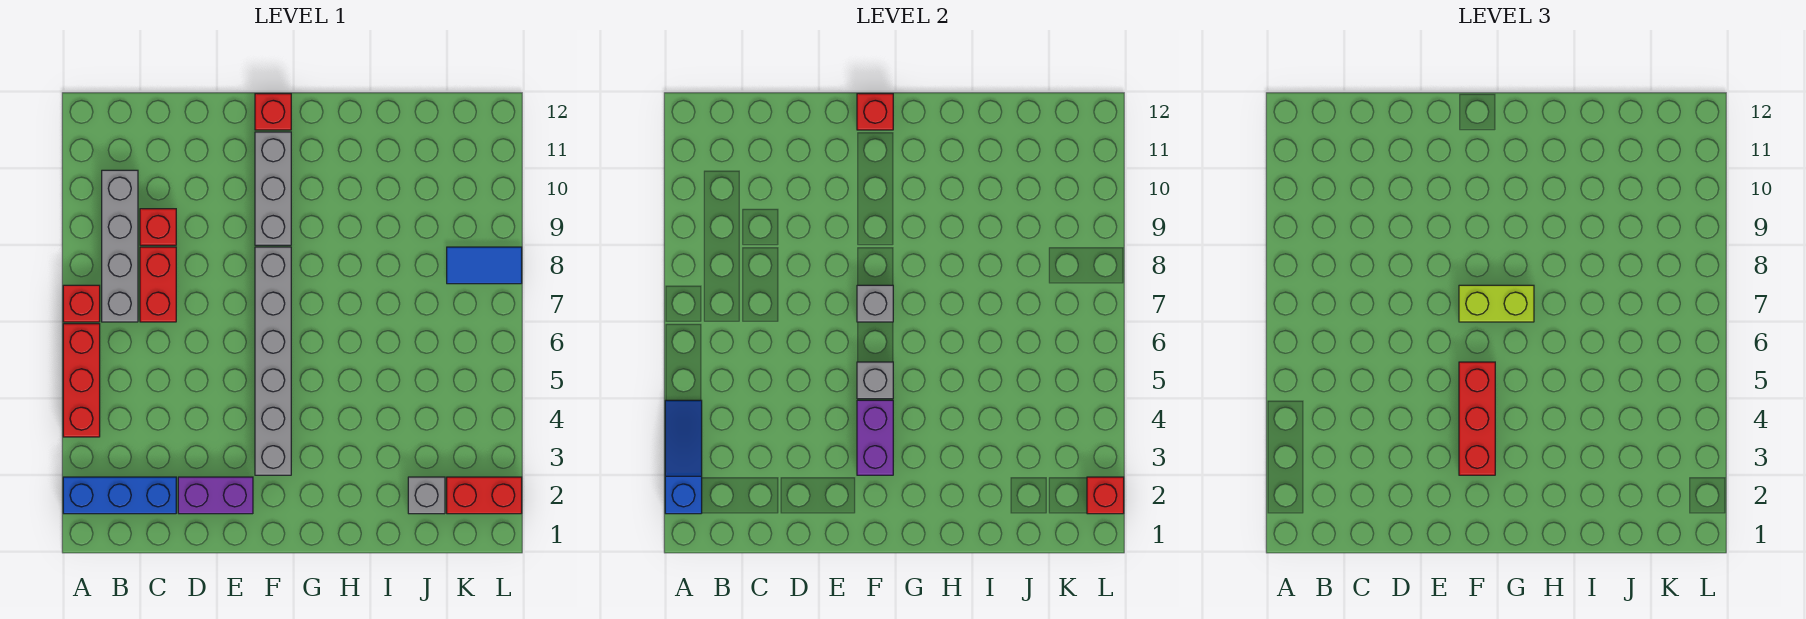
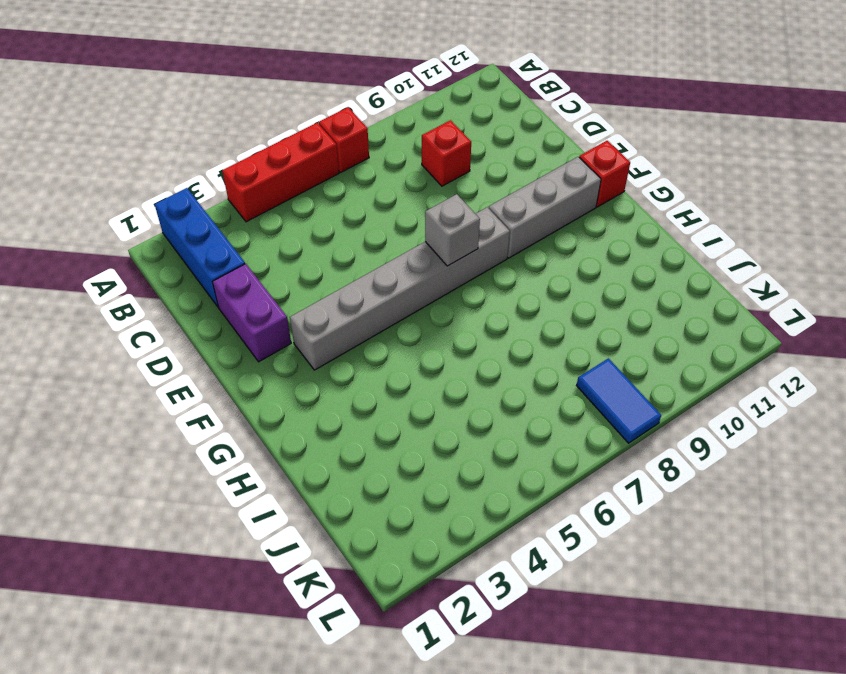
none -> grey 1x4 brick [102,170,138,322]
none -> red 1x2 brick [140,247,176,322]
none -> grey 1x1 brick [408,477,445,514]

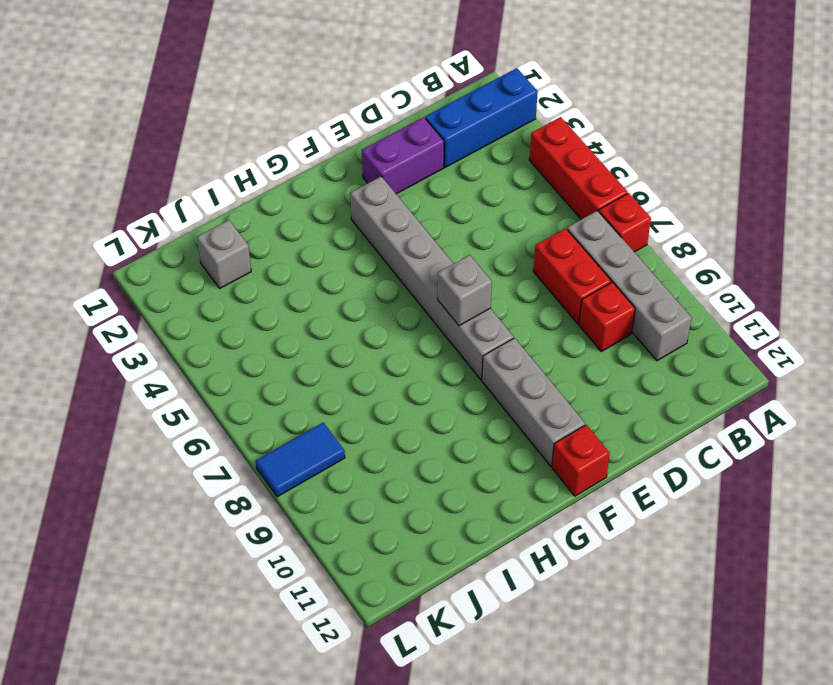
none -> red 1x2 brick [447,477,522,514]
none -> blue 1x3 slope [665,400,702,514]
none -> purple 1x2 brick [857,400,893,475]

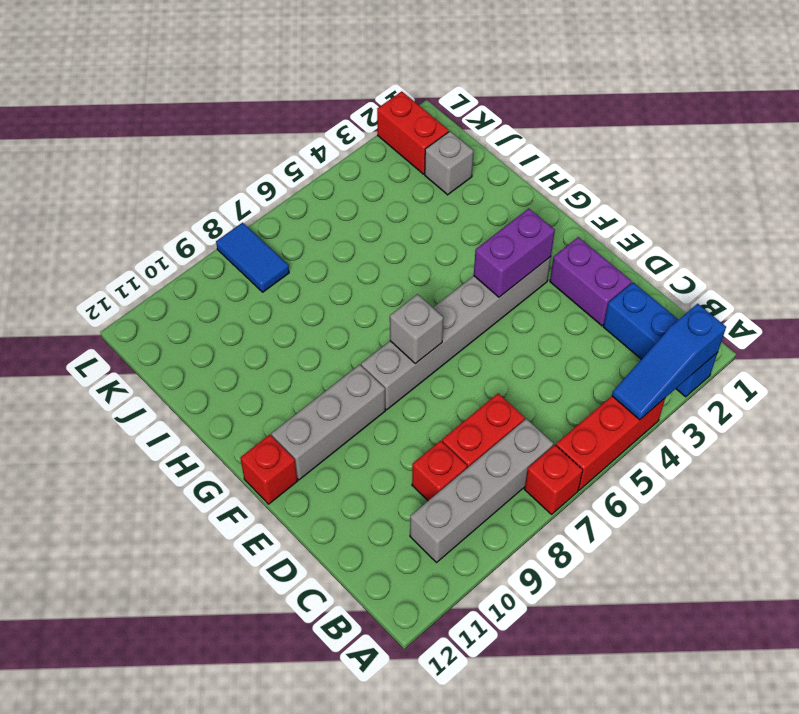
none -> grey 1x1 brick [857,362,893,399]
none -> red 1x1 brick [857,94,893,130]
none -> red 1x1 brick [1087,477,1124,514]

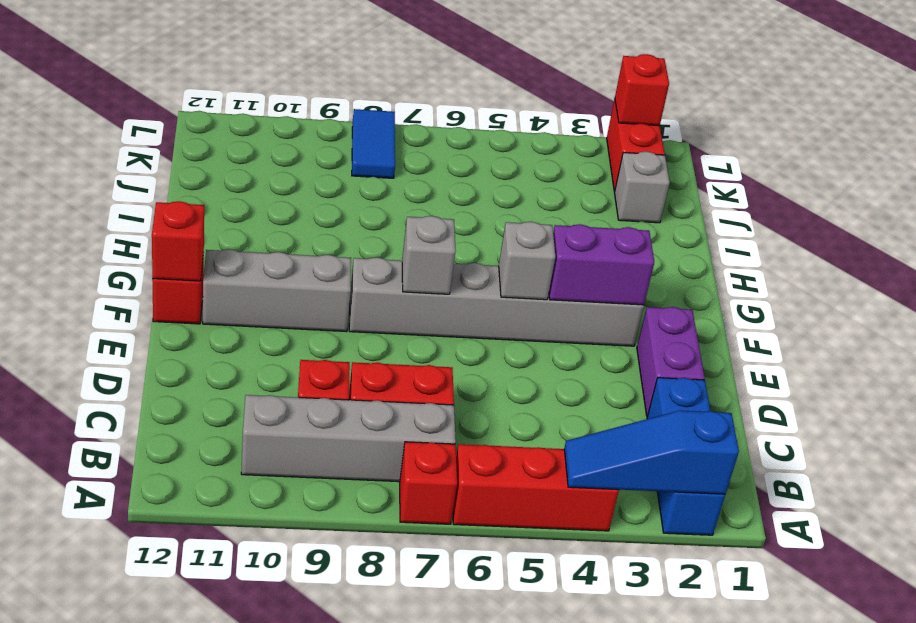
none -> red 1x3 brick [1459,362,1495,475]
none -> lime 1x2 brick [1459,285,1534,322]

